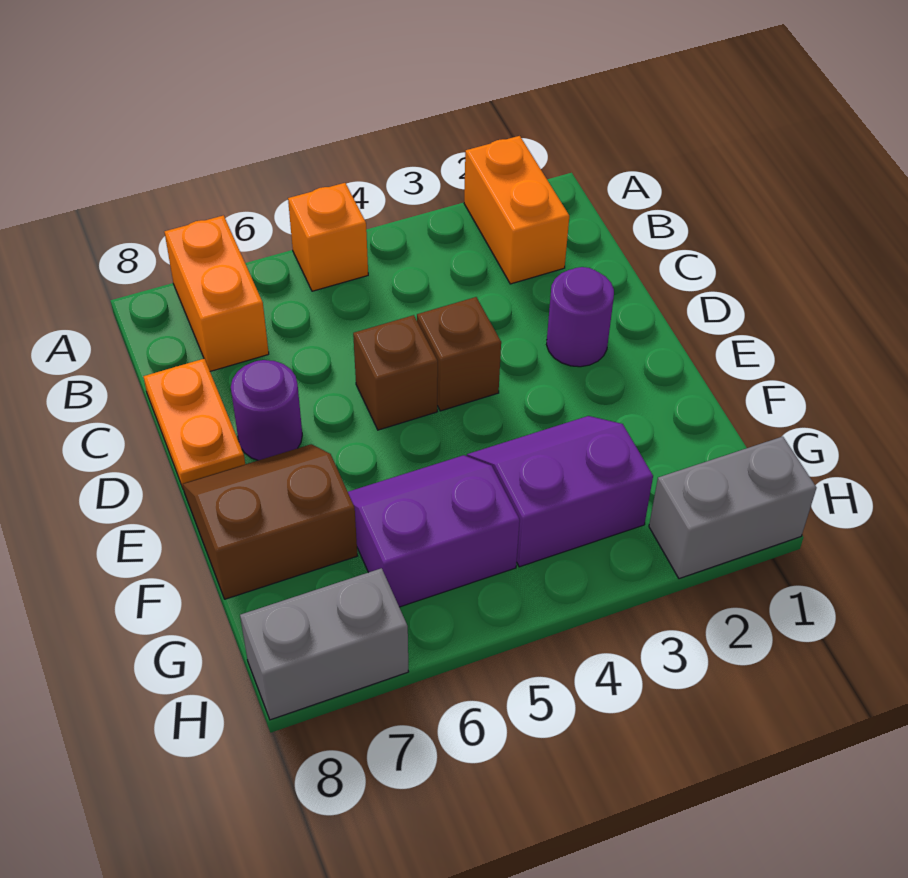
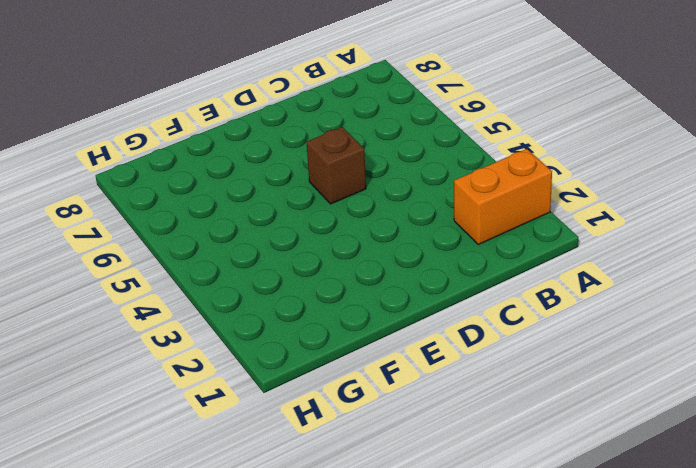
none -> orange 1x1 brick [288,183,368,291]
none -> orange 1x2 brick [165,215,269,371]
none -> orange 1x2 plate [143,359,245,490]

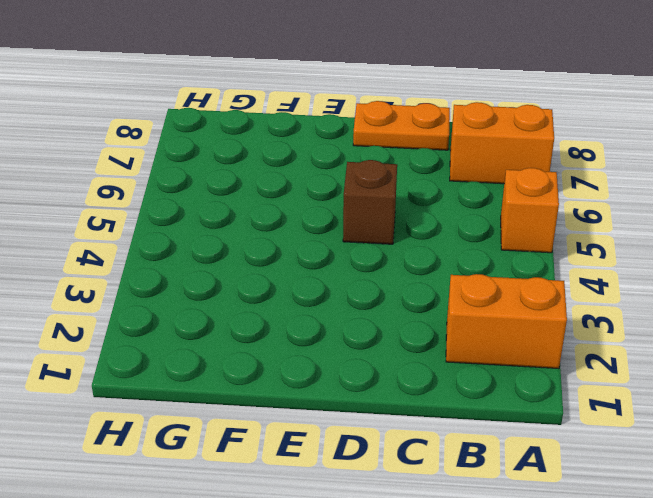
none -> purple 1x1 round brick [547,267,614,367]
none -> brown 1x1 brick [417,297,501,411]
none -> purple 1x1 round brick [231,360,302,460]

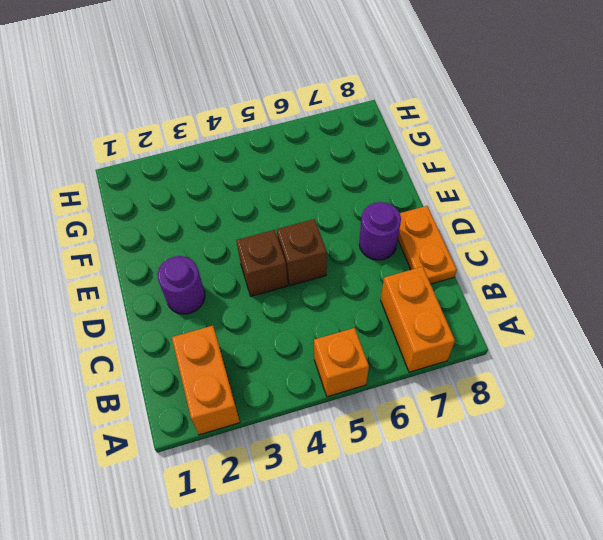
none -> brown 2x2 slope [183,444,357,599]
none -> purple 2x2 slope [467,416,653,567]
none -> purple 2x2 slope [348,455,520,607]

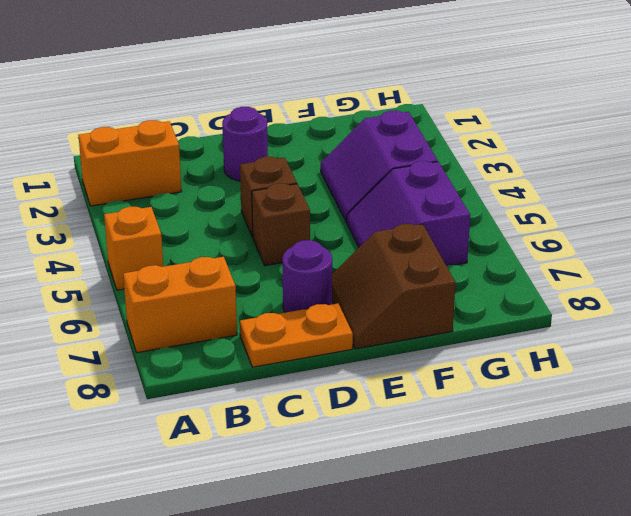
none -> grey 1x2 brick [649,437,816,579]
none -> grey 1x2 brick [240,568,409,720]

